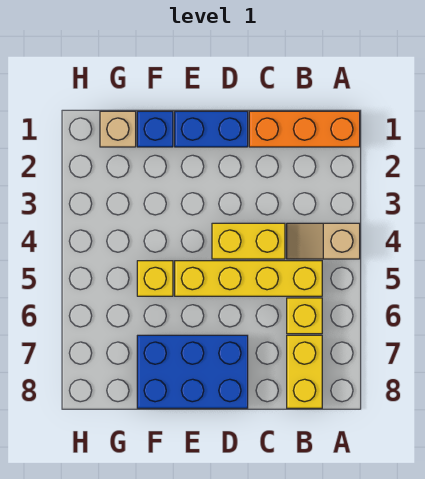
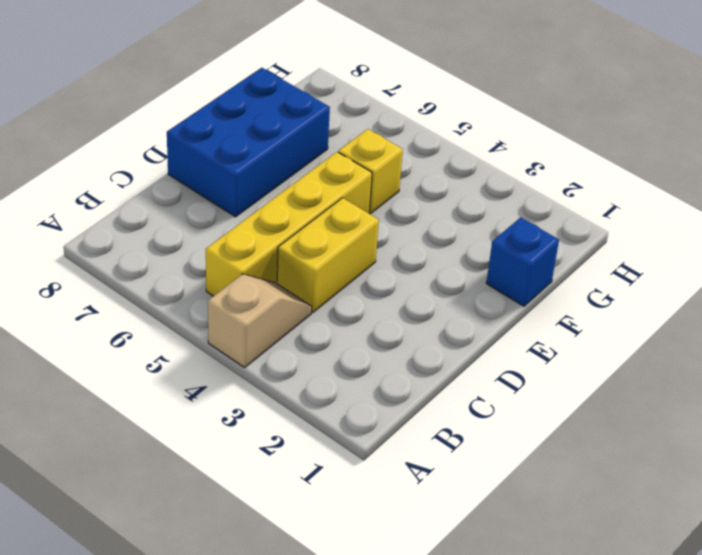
none -> orange 1x3 brick [249,111,360,147]
none -> yellow 1x1 brick [287,298,322,334]

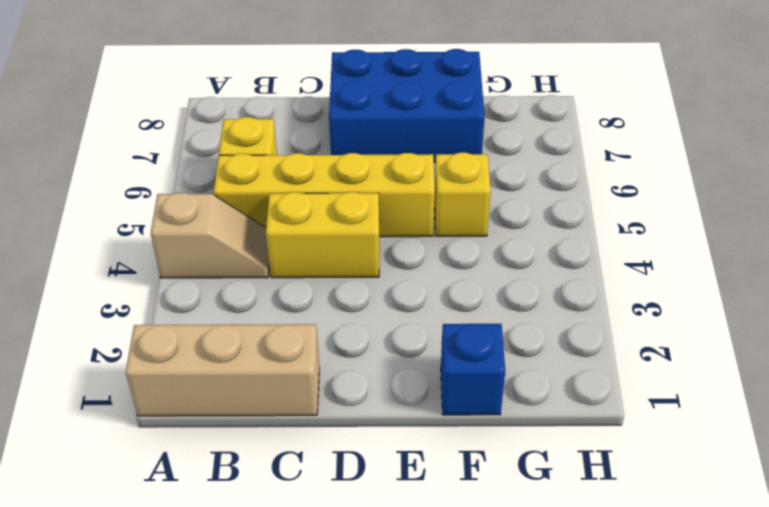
tan 1x3 brick [126,324,320,416] -> orange 1x3 brick [249,111,360,147]
none -> yellow 1x2 brick [287,335,322,408]
none -> blue 1x2 brick [175,111,248,147]

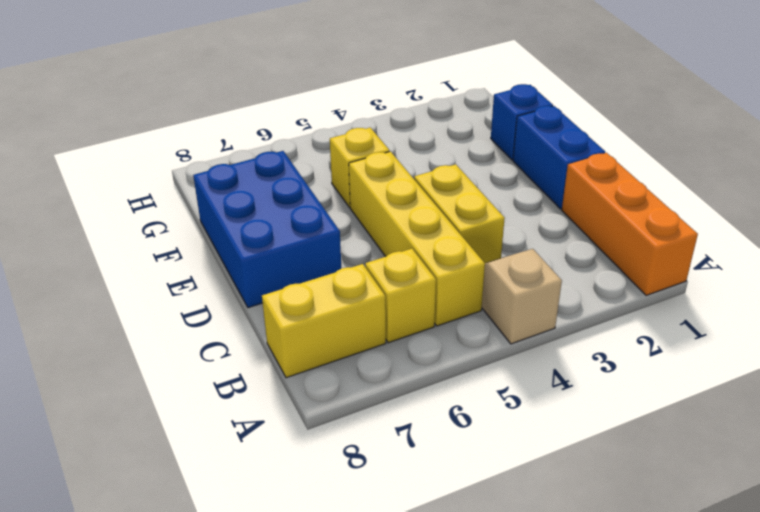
none -> tan 1x1 brick [100,111,136,147]

